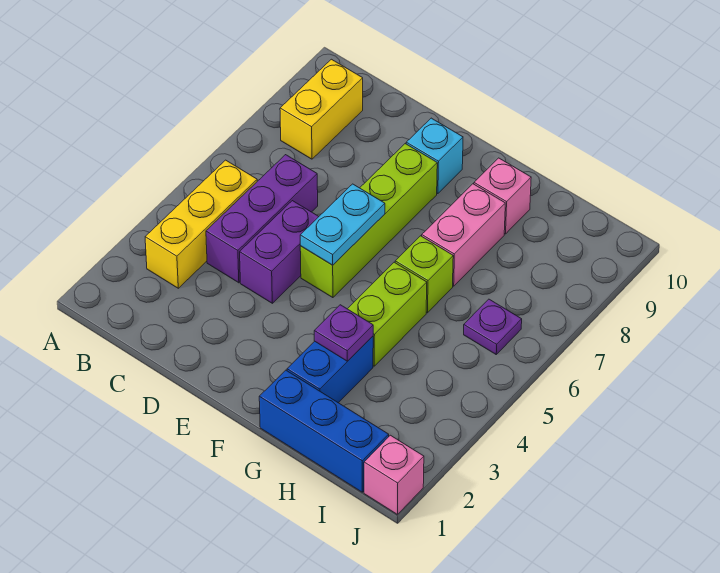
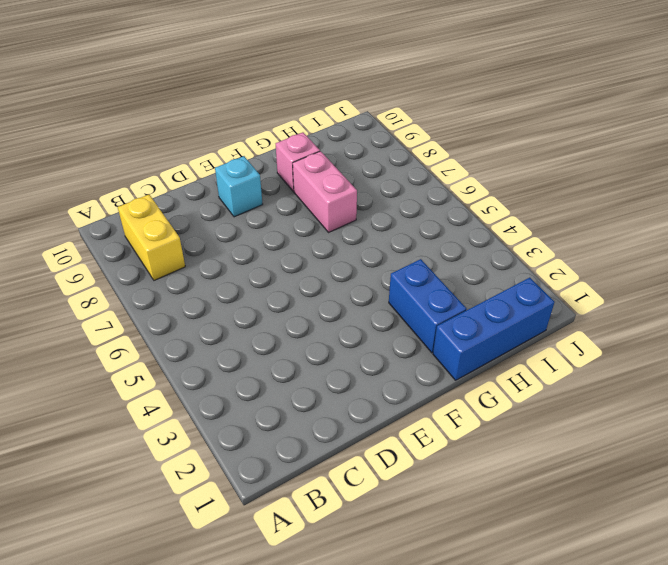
none -> yellow 1x3 brick [145,160,257,288]
none -> purple 1x3 brick [206,155,318,283]
none -> purple 1x2 brick [240,201,319,303]

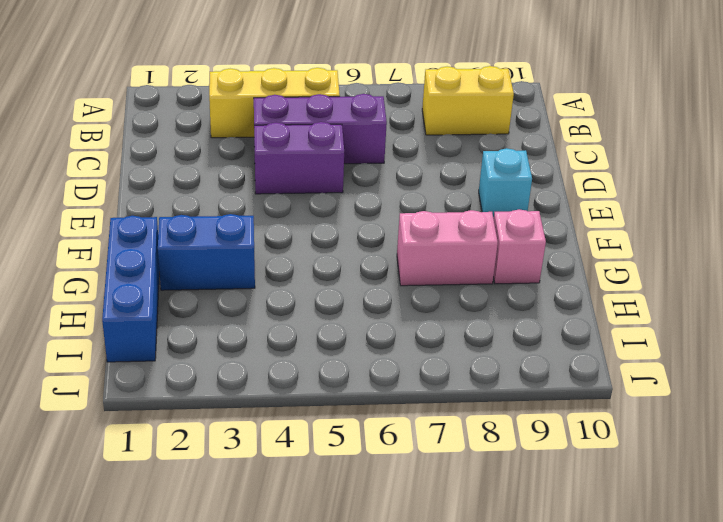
none -> lime 1x4 brick [300,144,437,298]
none -> lime 1x2 brick [348,262,427,366]
none -> lime 1x1 brick [395,236,453,313]

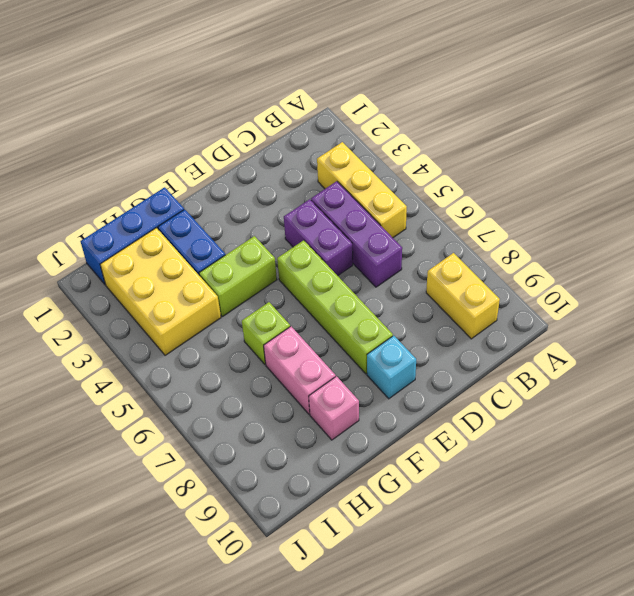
lime 1x2 brick [199,236,277,317] -> lime 1x2 brick turned to [348,262,427,366]
yellow 2x3 brick [100,228,221,355] -> none
none -> purple 1x1 plate [464,299,522,354]
none -> pink 1x1 brick [364,435,424,515]
none -> cyan 1x2 plate [300,184,385,265]

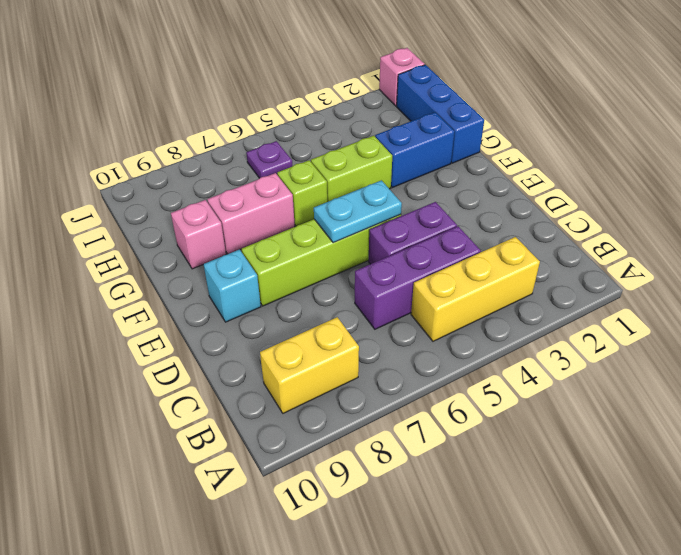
none -> purple 1x1 plate [314,305,373,361]

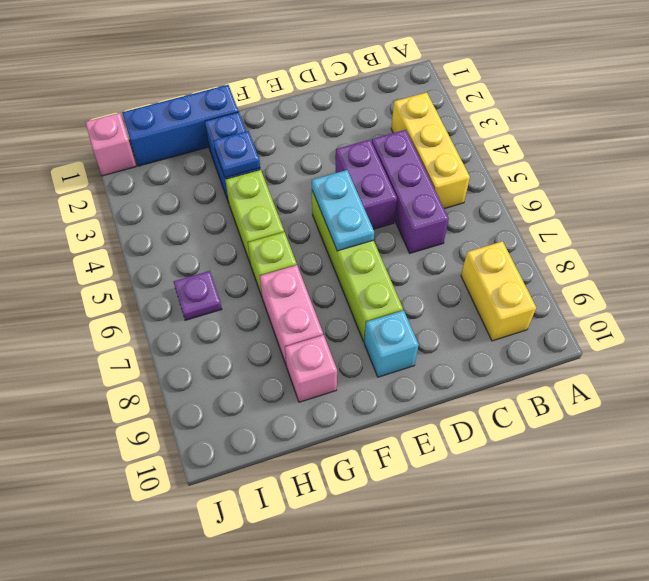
blue 1x1 plate [213,131,260,178] -> purple 1x1 plate [314,305,373,361]

